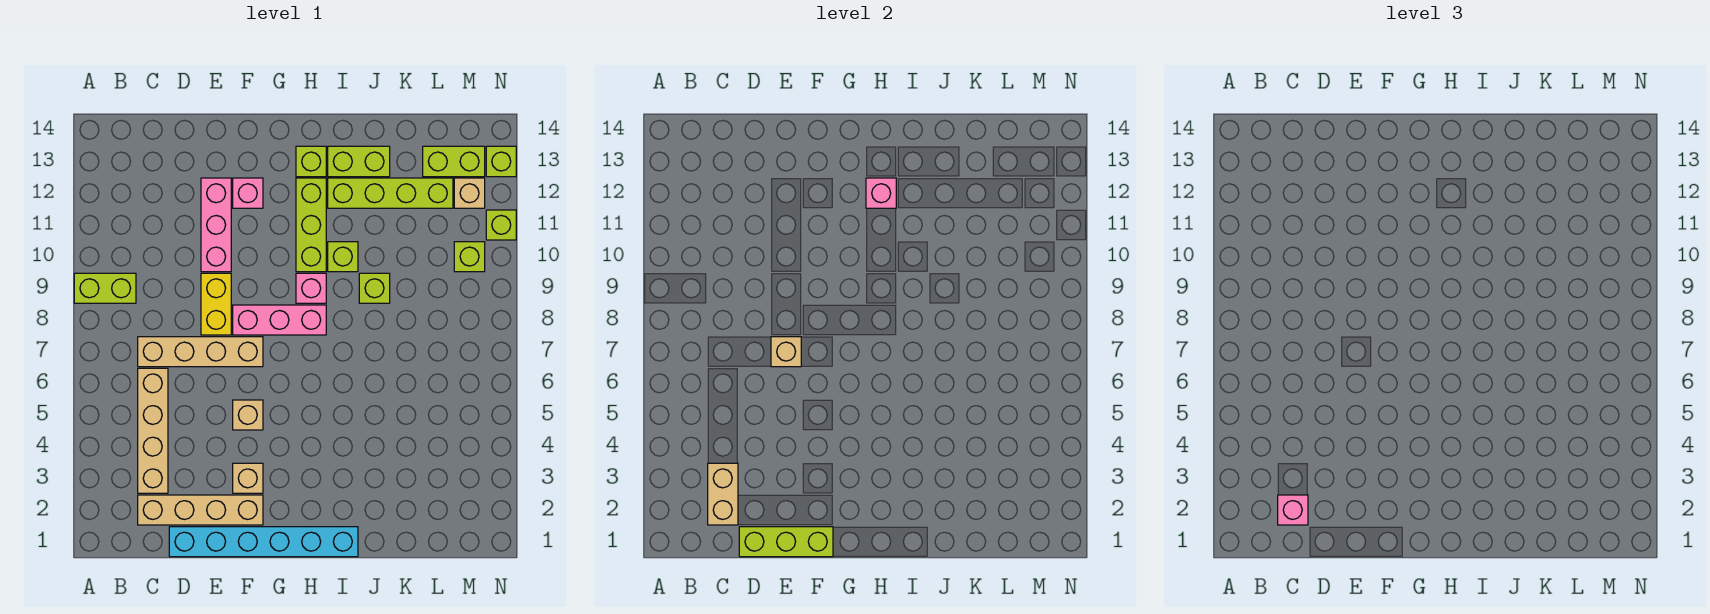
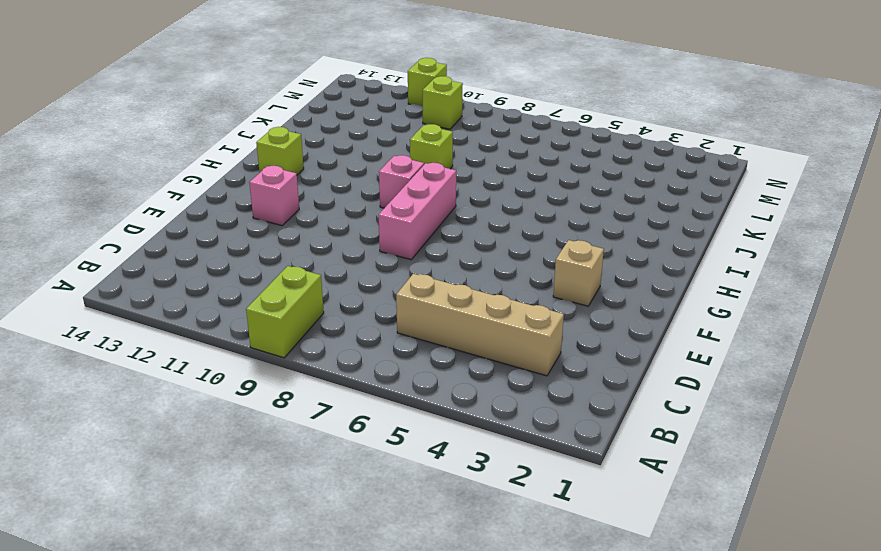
none -> tan 1x4 brick [138,495,263,525]
none -> tan 1x4 brick [138,337,263,367]
none -> cyan 1x6 brick [169,527,358,557]

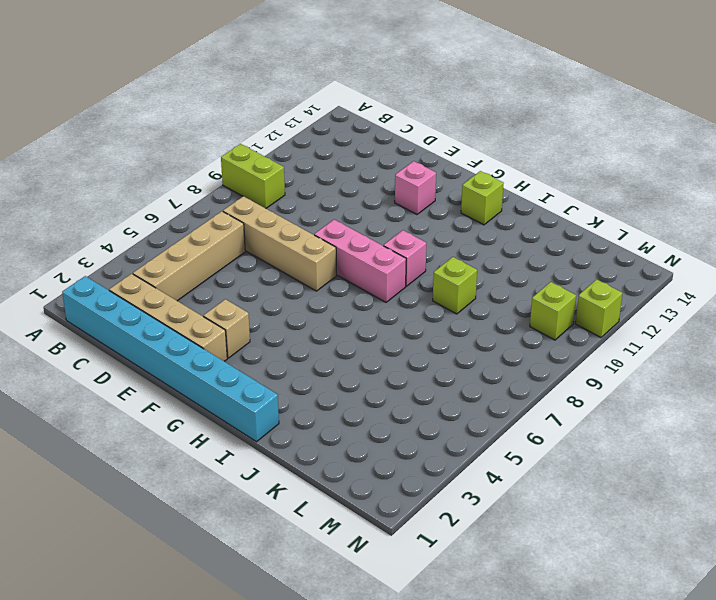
cyan 1x8 brick [62,276,279,442] -> cyan 1x6 brick [169,527,358,557]
none -> yellow 1x2 brick [201,273,231,335]
none -> pink 1x3 brick [201,178,231,272]
none -> tan 1x1 brick [233,400,263,430]

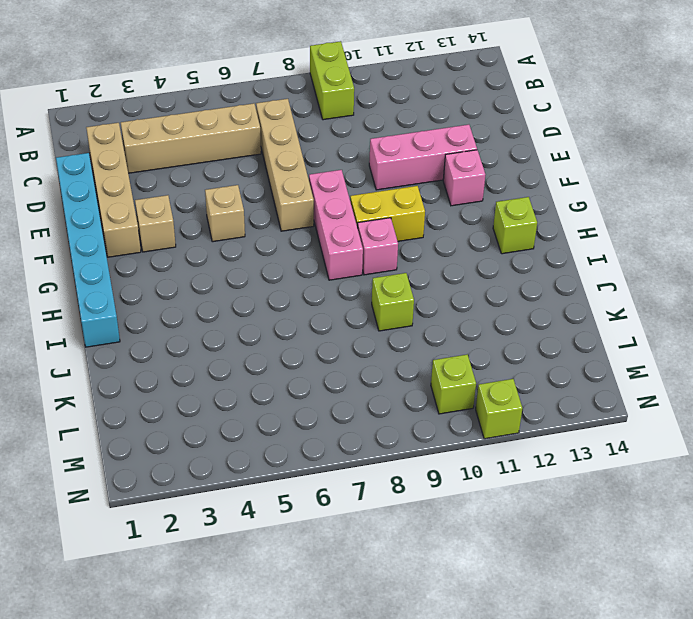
yellow 1x2 brick [350,186,425,241] -> yellow 1x2 brick moved to [201,273,231,335]
none -> lime 1x3 brick [296,178,326,272]
none -> lime 1x1 brick [328,242,358,272]
none -> lime 1x4 brick [328,178,453,208]

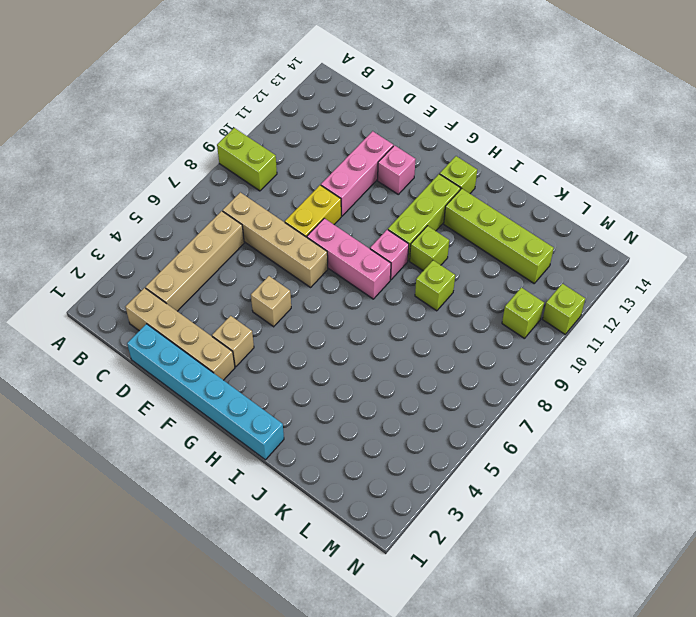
none -> lime 1x2 brick [328,146,390,177]
none -> lime 1x2 brick [423,146,485,177]
none -> tan 1x1 brick [454,178,485,208]

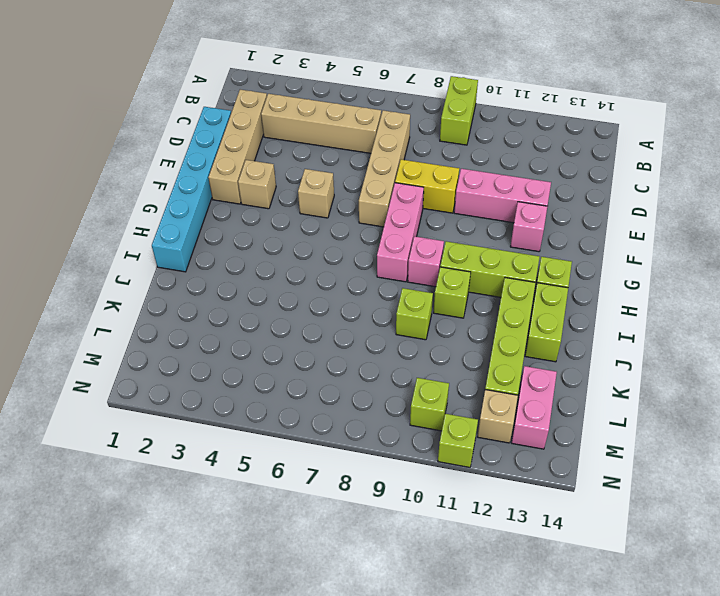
pink 1x2 brick [512,366,557,449] -> lime 1x2 brick [423,146,485,177]
none -> lime 1x1 brick [486,146,516,177]
none -> tan 1x2 brick [708,463,738,525]
none -> lime 1x3 brick [739,527,833,557]

